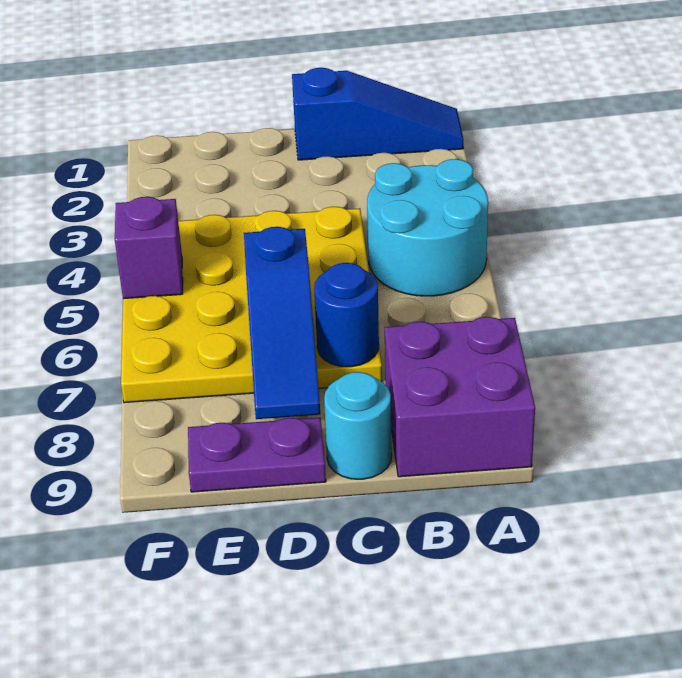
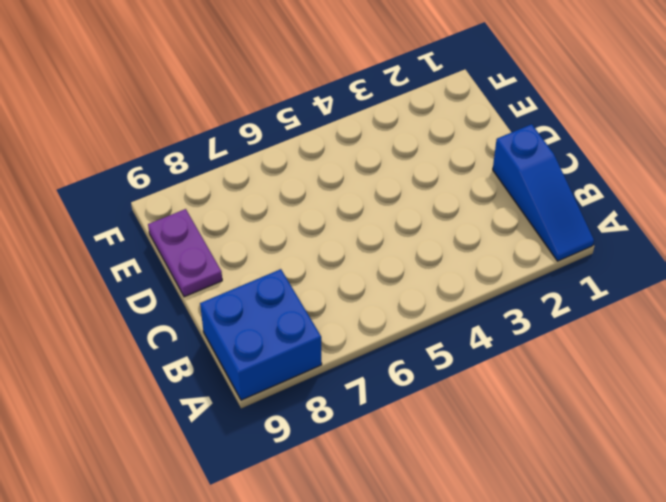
blue 2x2 brick [200,269,322,400] -> purple 2x2 brick [385,317,535,477]
none -> cyan 2x2 round brick [367,159,488,296]
none -> yellow 4x4 plate [121,207,382,403]

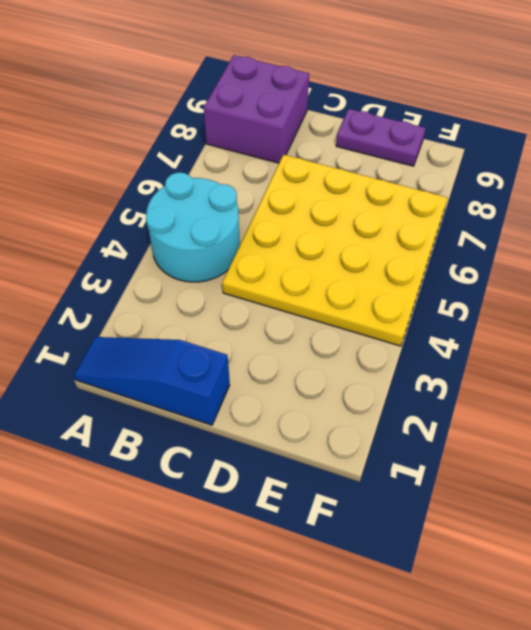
none -> cyan 1x1 round brick [324,372,392,479]
none -> blue 1x1 round brick [314,263,379,367]

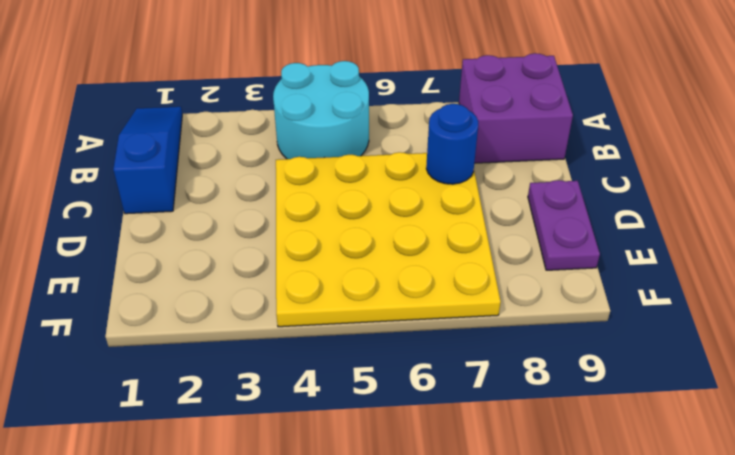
none -> cyan 1x1 round brick [324,372,392,479]
none -> blue 1x3 slope [244,227,320,419]

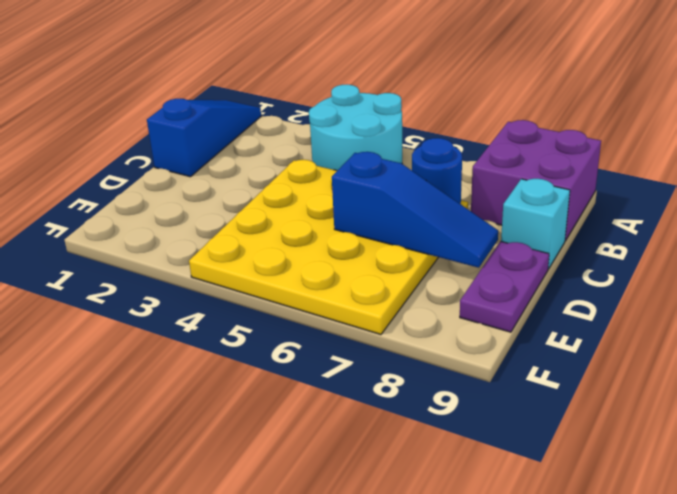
cyan 1x1 brick [501,179,570,269] -> cyan 1x1 round brick [324,372,392,479]
none -> purple 1x1 brick [115,197,183,299]

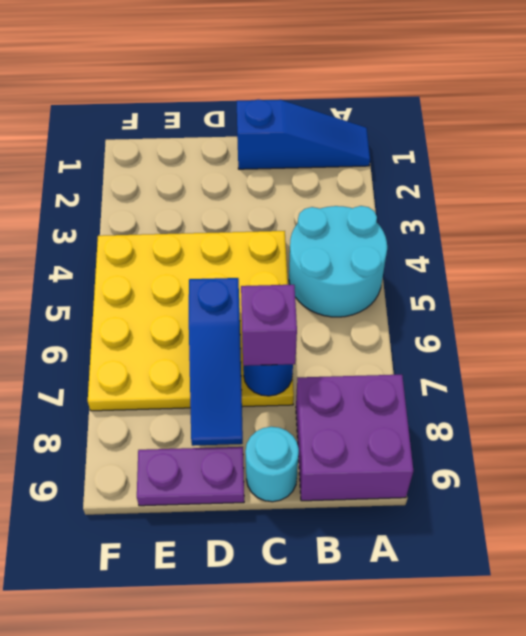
purple 1x1 brick [241,285,297,366] -> purple 1x1 brick moved to [115,197,183,299]

